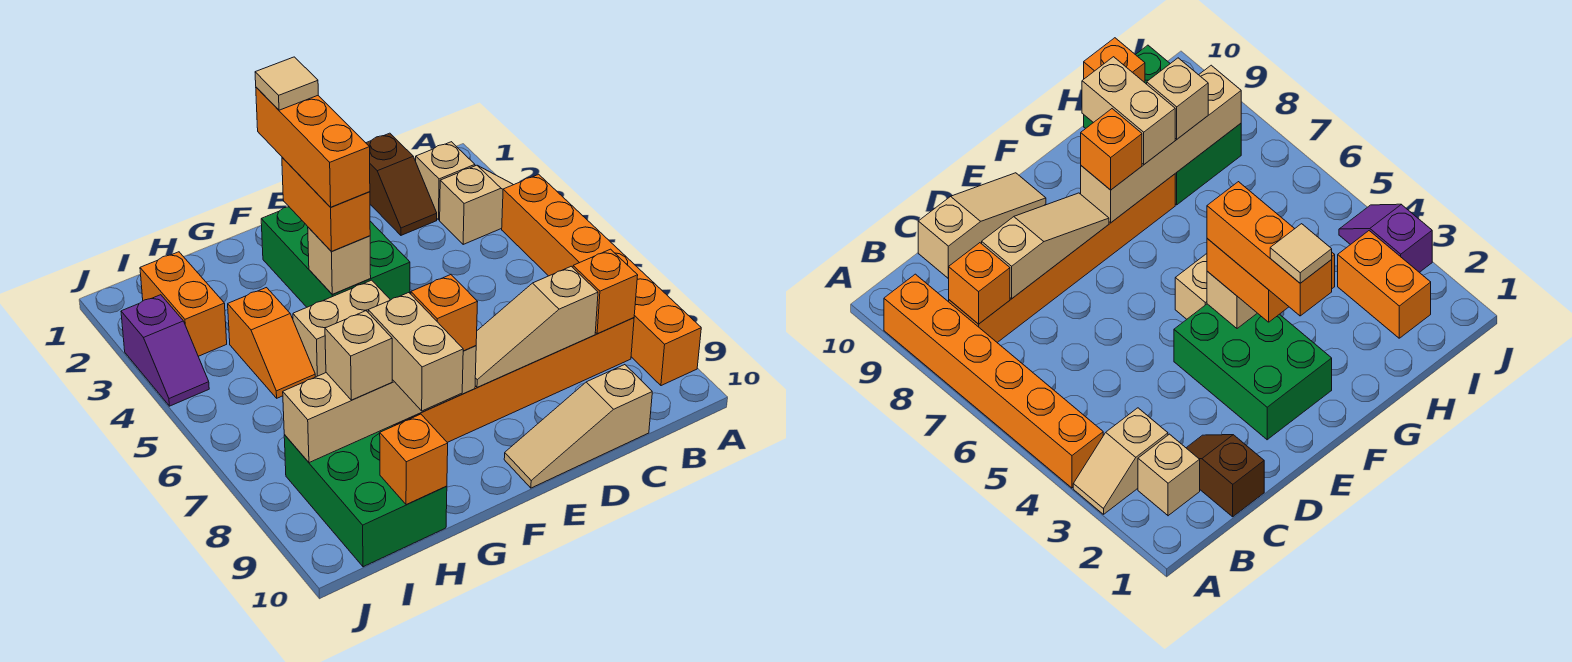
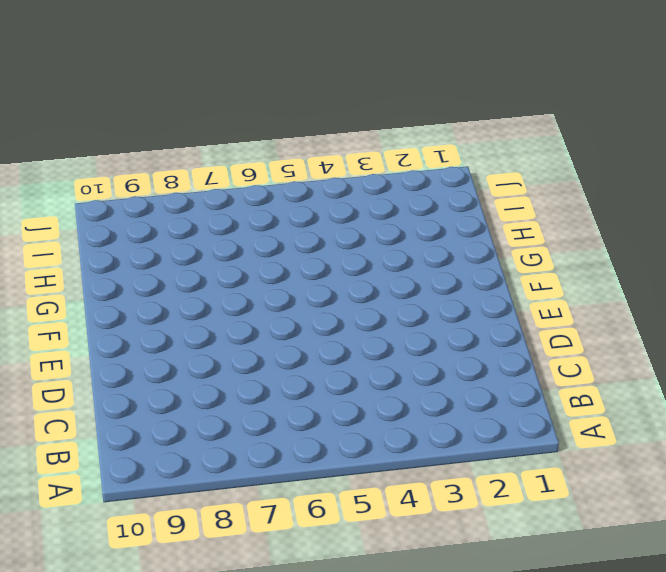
none -> tan 1x2 slope [440,165,513,244]
none -> orange 1x6 brick [502,174,701,386]
none -> tan 1x1 brick [416,142,475,220]

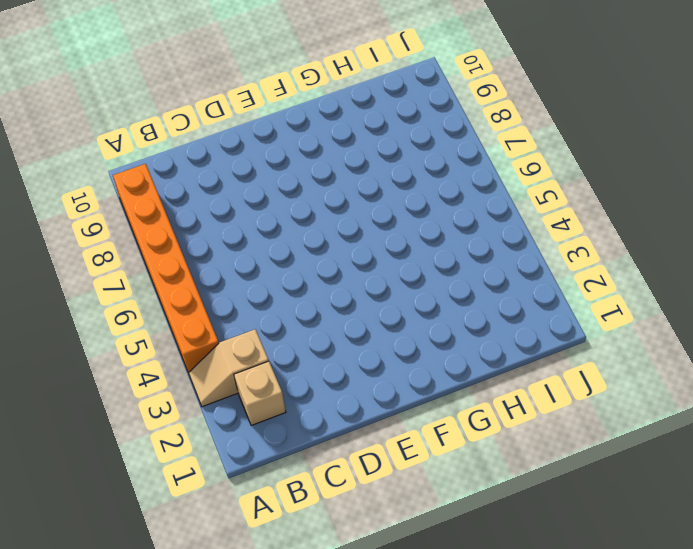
none -> orange 1x6 brick [392,318,634,442]
none -> brown 1x2 slope [366,133,437,235]
none -> tan 1x3 slope [504,365,652,488]

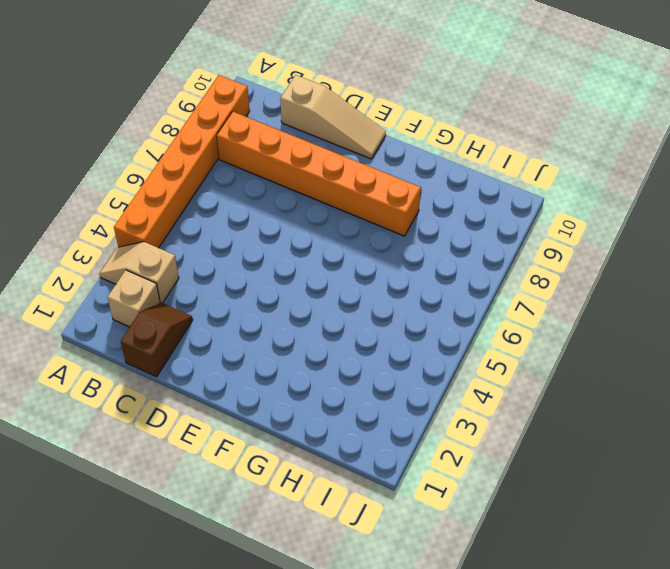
none -> green 2x3 brick [261,207,410,307]
none -> tan 1x2 brick [293,280,390,377]
none -> orange 1x2 slope [228,288,315,398]

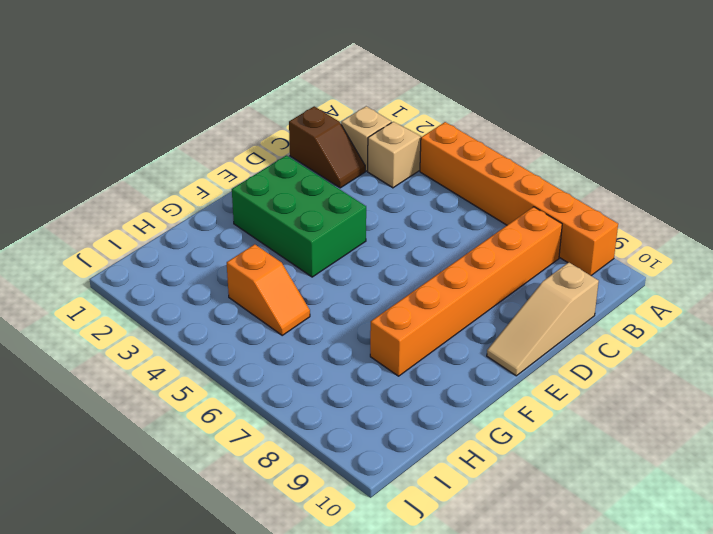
none -> tan 1x2 brick [293,280,390,377]
none -> green 2x3 brick [284,426,447,567]
none -> orange 1x2 brick [140,252,227,356]

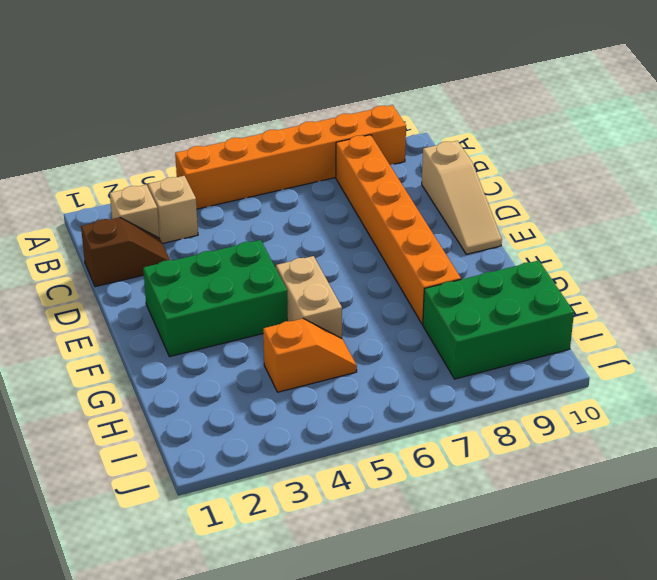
none -> orange 1x2 brick [140,252,227,356]
none -> purple 1x2 slope [121,295,209,406]
none -> orange 1x1 brick [573,249,638,334]

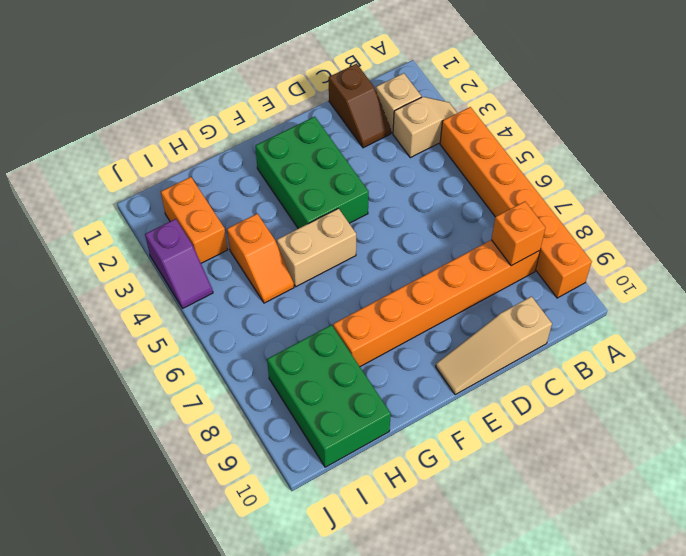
none -> tan 1x3 slope [475,266,598,387]
none -> tan 1x1 brick [308,227,371,294]
none -> tan 1x4 brick [283,346,476,463]

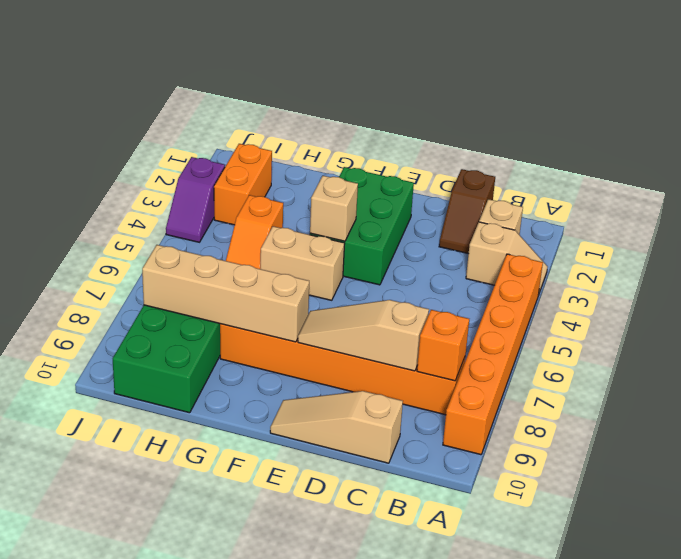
none -> orange 1x1 brick [380,414,448,505]
none -> orange 1x2 brick [282,157,370,251]
none -> orange 1x1 brick [411,275,478,351]

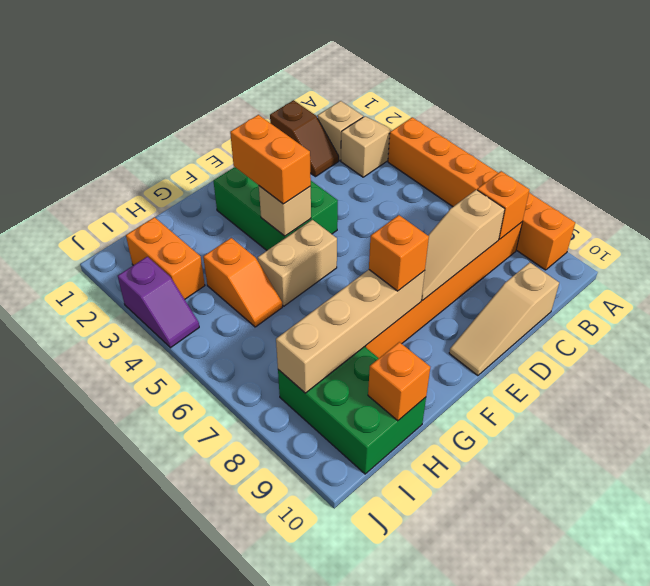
none -> tan 1x2 brick [368,293,463,411]
none -> tan 1x1 brick [325,311,392,400]
none -> orange 1x3 brick [256,87,370,207]

